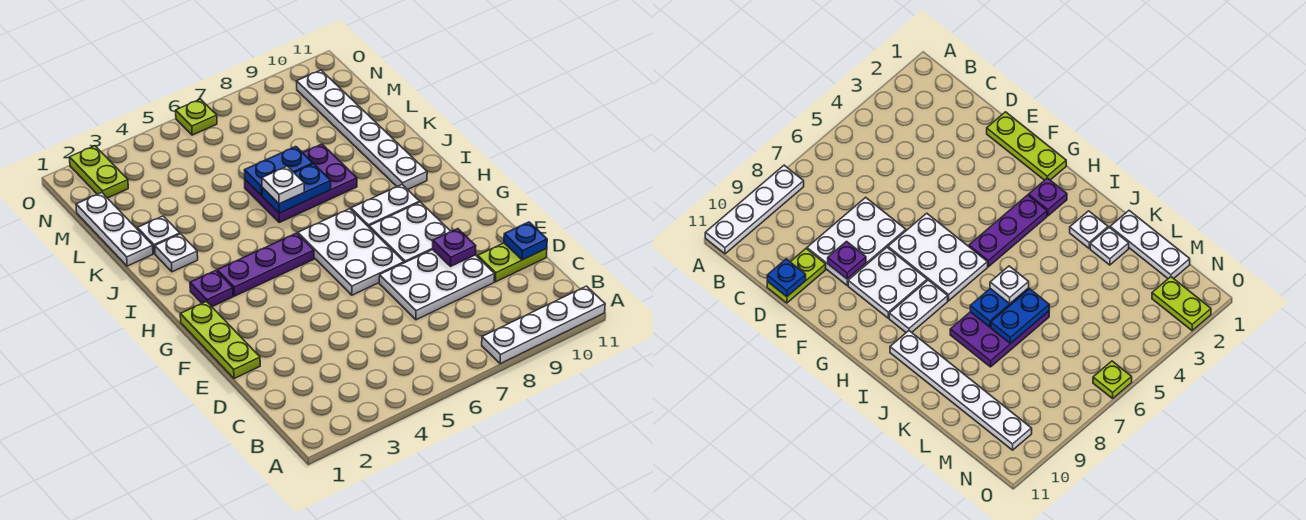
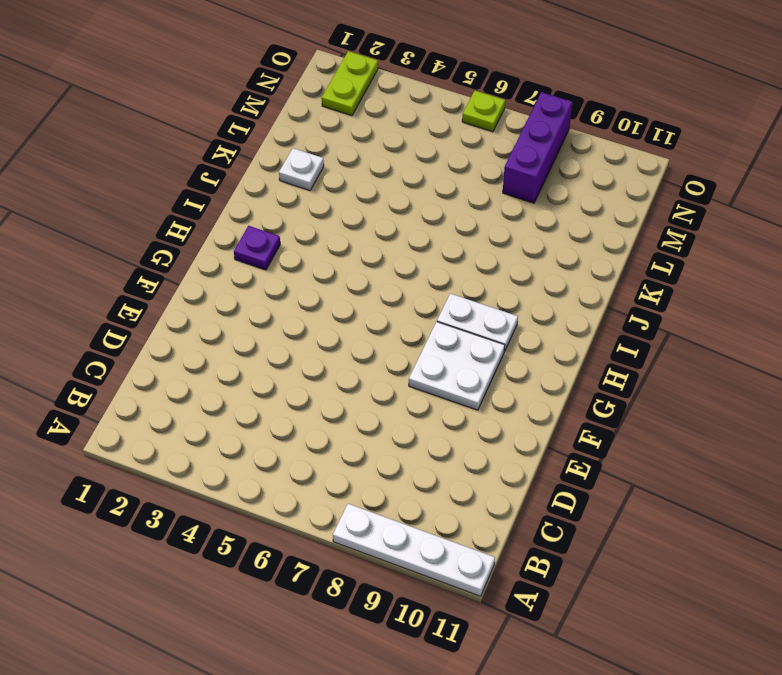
purple 1x3 brick [503,92,572,203] -> none
none -> white 2x3 plate [379,250,494,320]
none -> lime 1x2 plate [478,243,547,282]
none -> lime 1x3 plate [180,302,260,379]

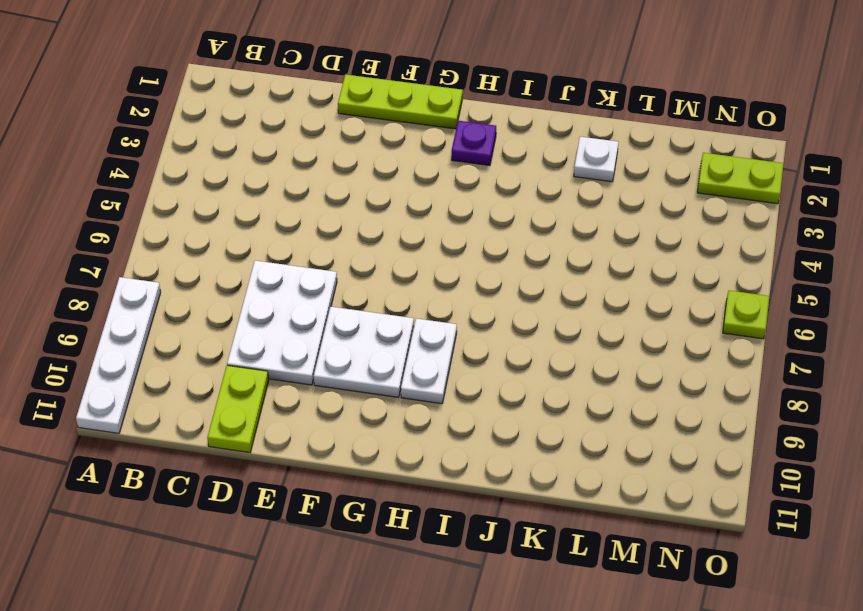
none -> white 2x3 plate [298,209,404,295]
none -> purple 1x3 plate [217,233,314,296]
none -> white 1x6 plate [297,70,427,190]

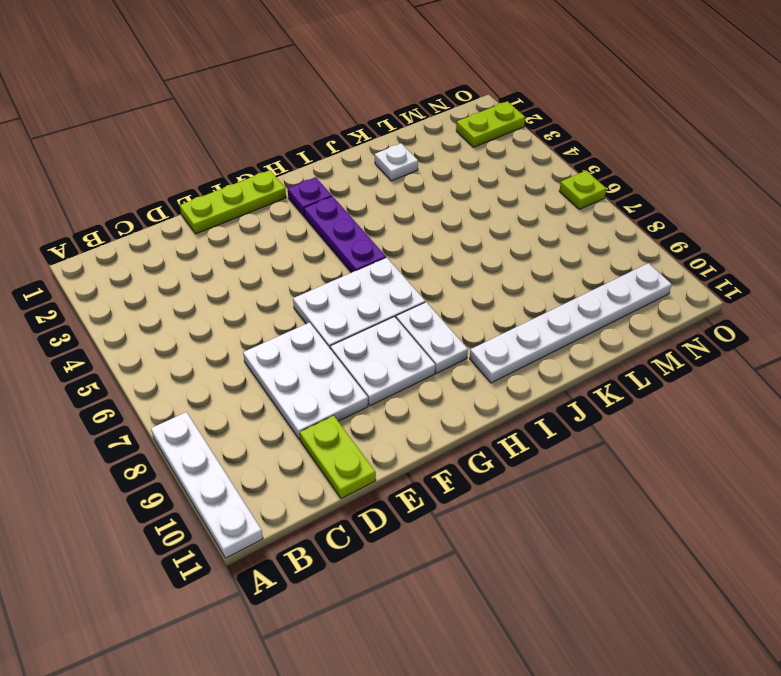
none -> white 1x1 plate [155,234,198,272]
none -> purple 2x3 plate [245,144,357,222]
none -> white 1x3 plate [76,193,153,266]

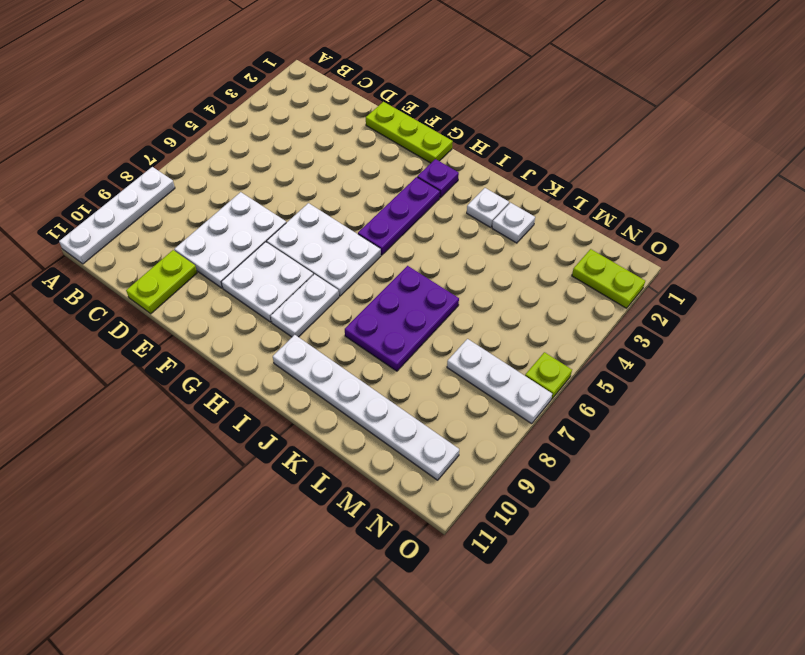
white 1x3 plate [447,339,552,424] -> white 1x3 plate moved to [76,193,153,266]
none -> blue 1x1 plate [504,222,547,260]
none -> purple 1x1 plate [433,229,476,267]
none -> blue 1x2 plate [262,164,331,213]

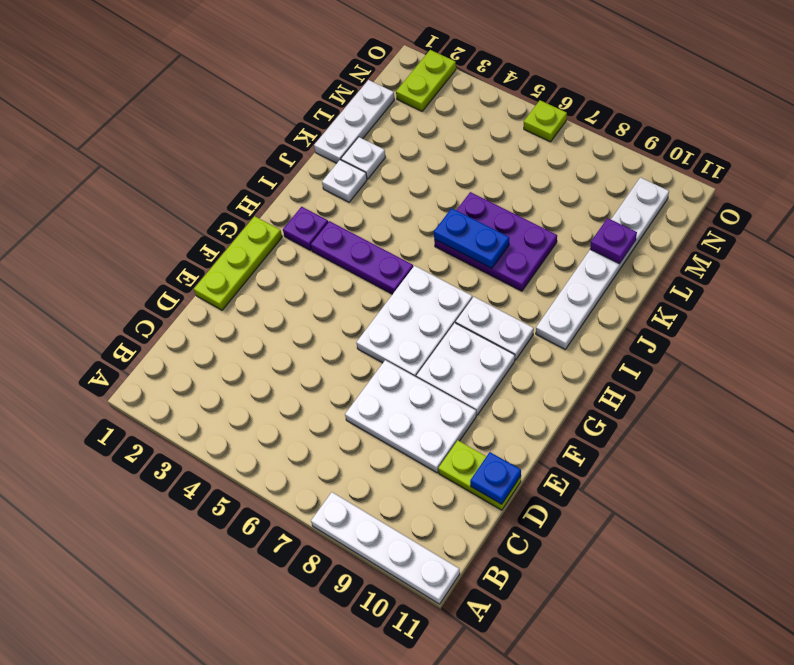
purple 1x1 plate [590,218,637,264] -> purple 1x1 plate moved to [433,229,476,267]
none -> blue 1x2 plate [244,147,313,195]
none -> white 1x1 plate [262,166,304,204]

